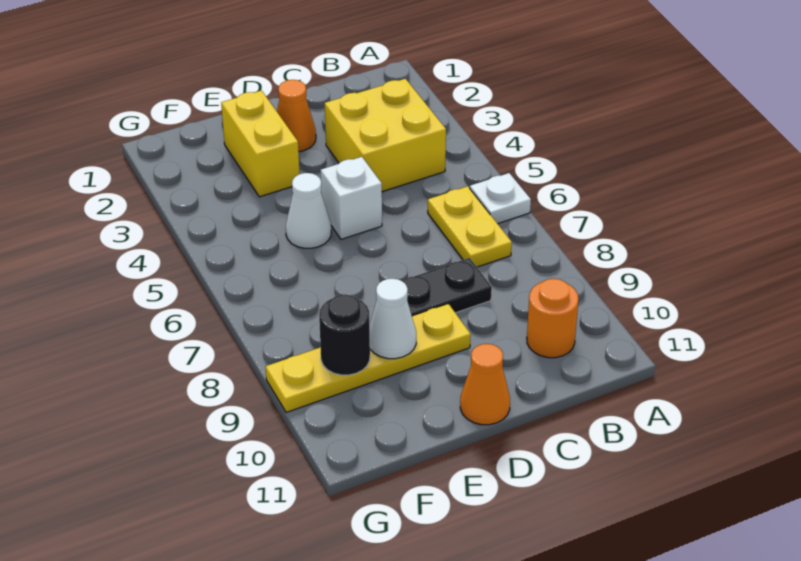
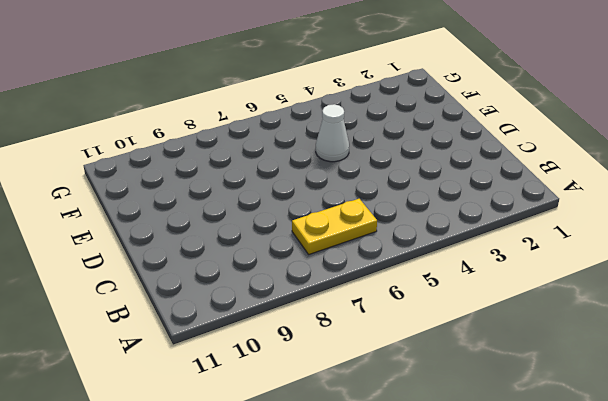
none -> white 1x1 plate [470,173,531,224]
none -> yellow 2x2 brick [325,79,446,192]
none -> orange 1x1 round brick [527,279,578,358]

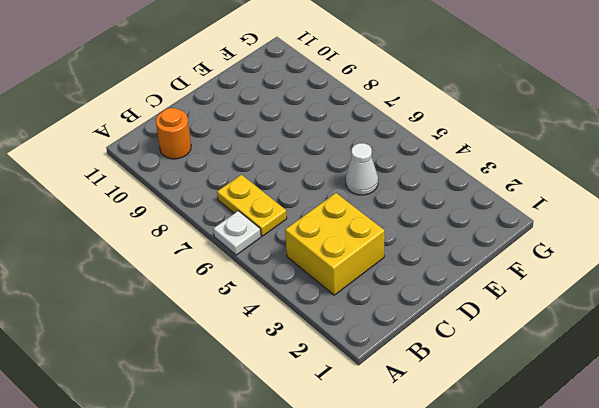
none -> black 1x2 plate [402,258,492,316]
none -> orange 1x1 cone [277,80,316,152]
none -> white 1x1 brick [321,157,382,239]

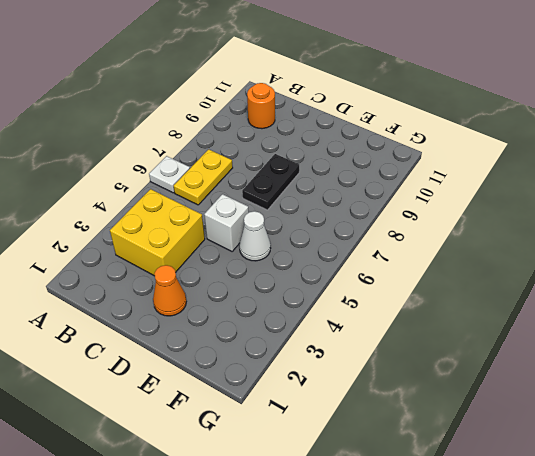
black 1x2 plate [242,154,299,210] -> black 1x2 plate turned to [402,258,492,316]
none -> yellow 1x4 plate [266,304,471,413]
none -> orange 1x1 cone [460,344,510,425]
none -> yellow 1x2 brick [221,91,300,197]

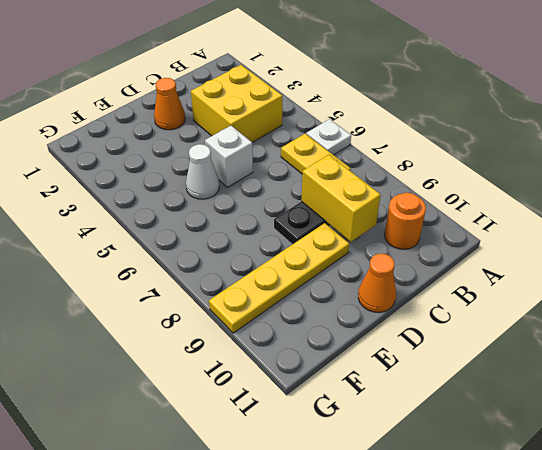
yellow 1x2 brick [301,155,381,242] -> yellow 1x2 brick moved to [221,91,300,197]
none -> white 1x1 cone [370,279,416,359]
none -> black 1x1 round brick [319,295,370,375]

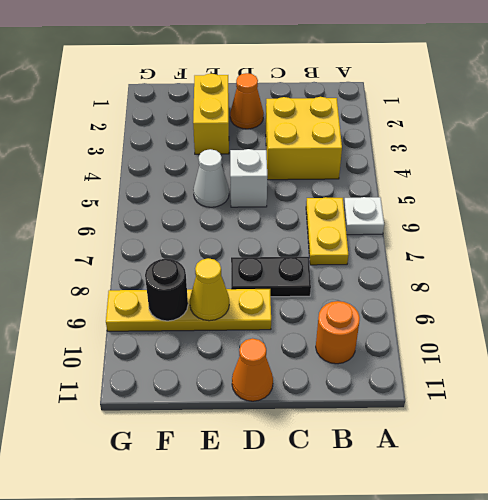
yellow 1x1 cone [190,258,229,321] -> white 1x1 cone [370,279,416,359]

